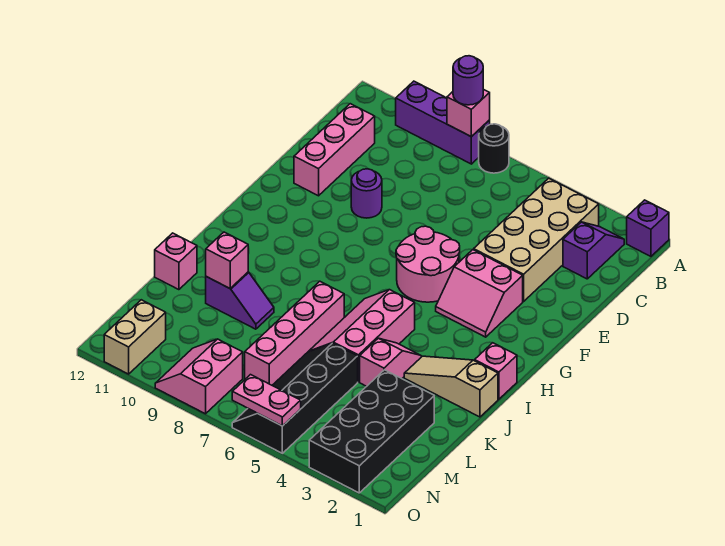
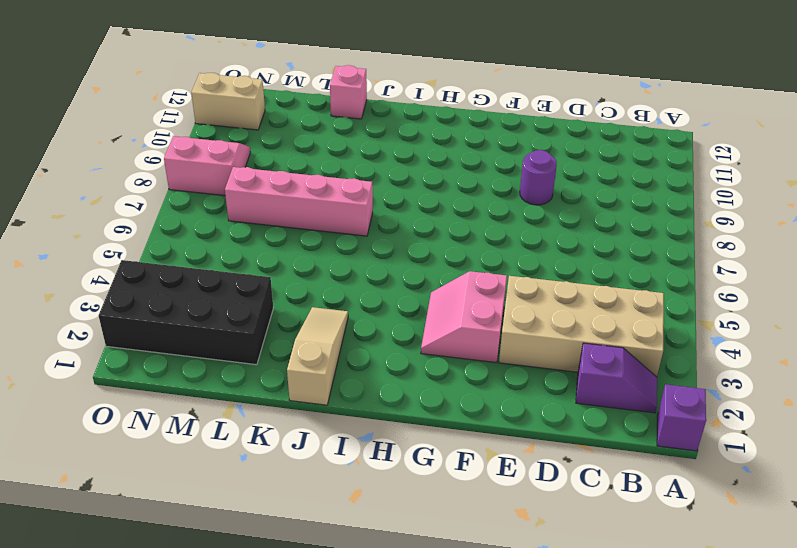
none -> black 1x1 round brick [479,124,509,173]
none -> purple 1x3 brick [396,81,490,164]
none -> pink 1x3 brick [294,104,375,196]

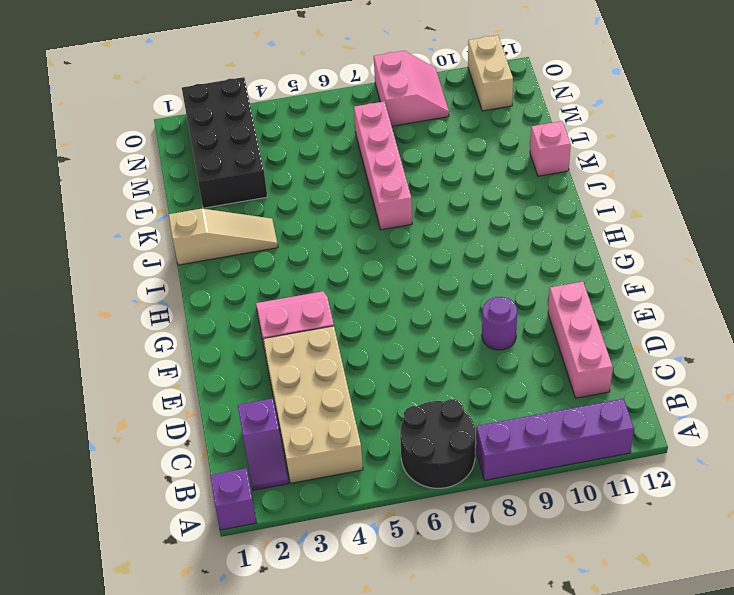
black 2x2 round brick [400,399,475,488] -> black 1x1 round brick [479,124,509,173]
purple 1x4 brick [476,399,634,480] -> purple 1x3 brick [396,81,490,164]
none -> pink 2x2 round brick [396,226,460,302]
none -> pink 1x1 brick [475,343,517,399]
none -> pink 2x3 slope [309,290,415,382]

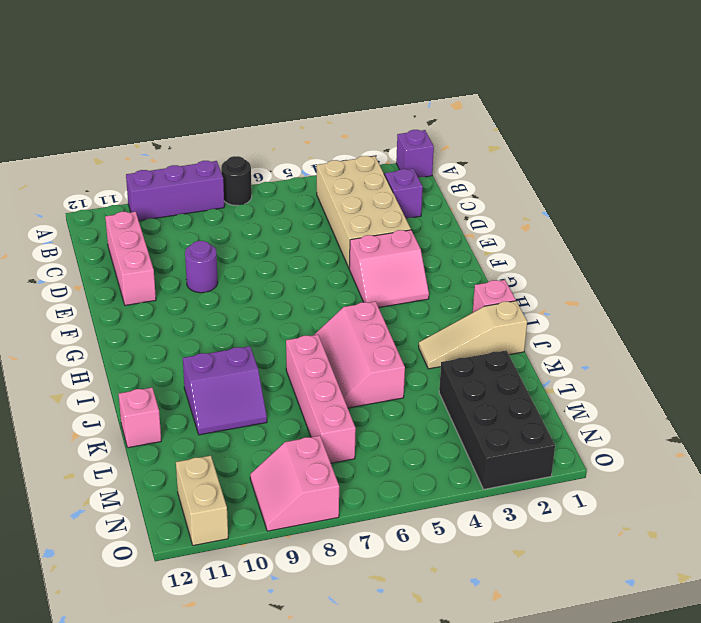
purple 2x2 slope [183,346,267,435] -> purple 1x2 slope [206,272,274,329]
none -> pink 2x2 round brick [396,226,460,302]
none -> pink 1x2 slope [360,338,421,386]
none -> black 2x4 slope [232,343,358,453]

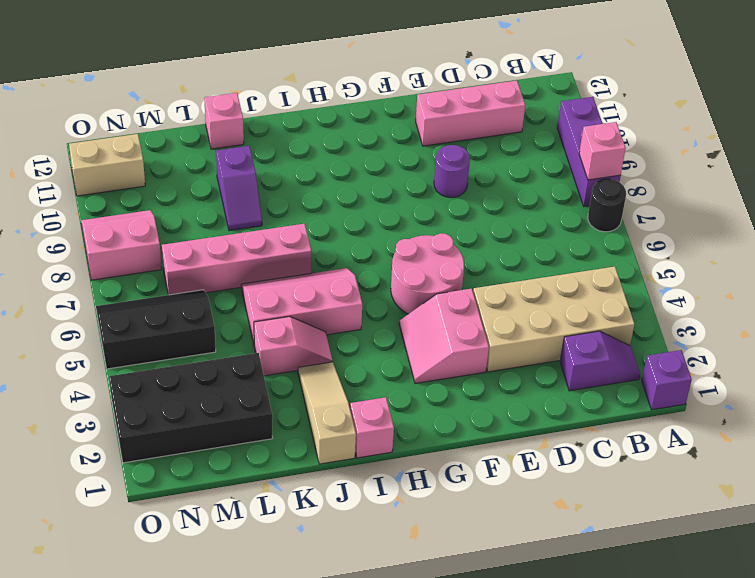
black 2x3 slope [96,290,216,369] -> black 2x4 slope [232,343,358,453]
none -> pink 1x1 brick [206,232,248,288]
none -> pink 1x2 plate [232,375,301,426]
none -> purple 1x1 round brick [453,56,483,105]

